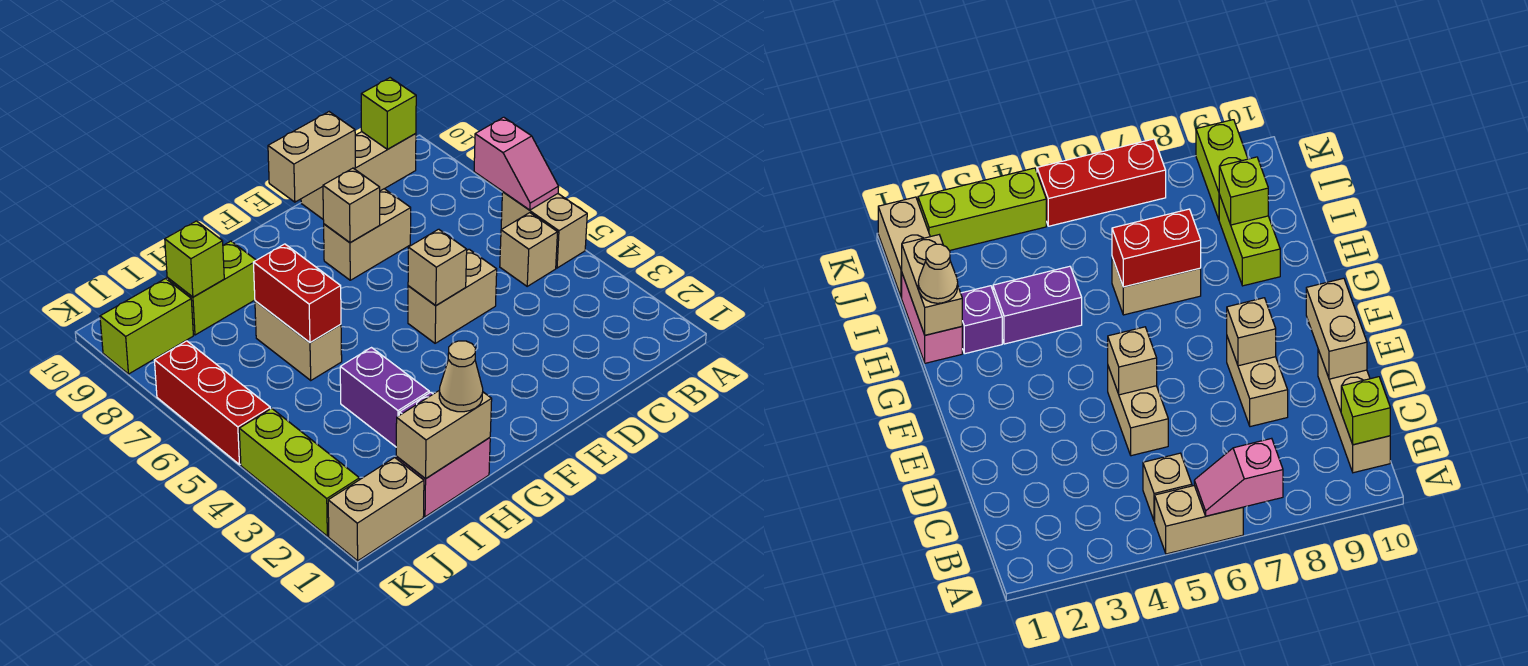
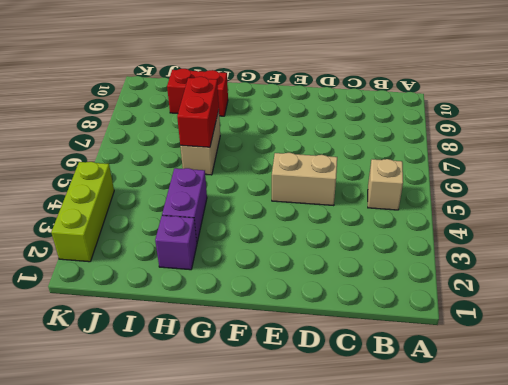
red 1x2 brick [167,69,228,116] -> lime 1x2 brick [167,241,256,335]
none -> tan 1x2 brick [501,192,587,268]
none -> tan 1x3 brick [301,132,416,219]
none -> tan 1x2 brick [324,189,411,280]

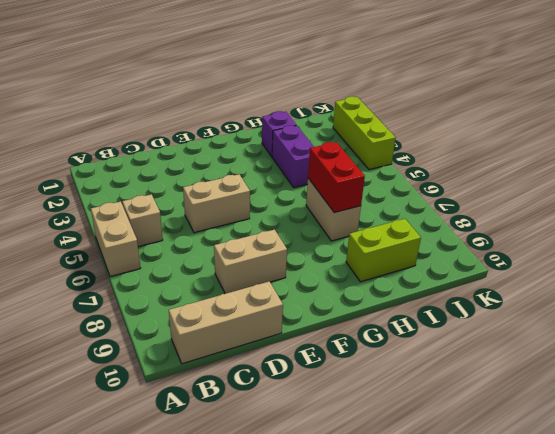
none -> pink 1x2 brick [396,437,490,517]
none -> tan 1x2 brick [328,458,424,561]
none -> lime 1x2 brick [100,279,193,374]

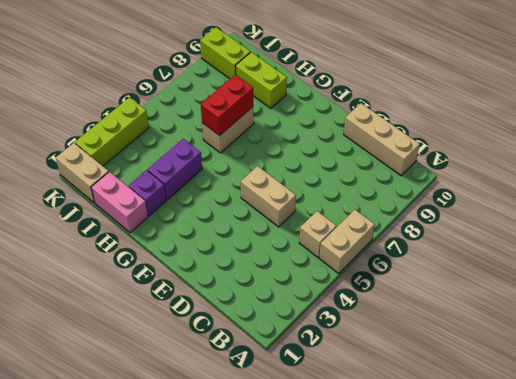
none -> tan 1x2 brick [324,189,411,280]
none -> red 1x3 brick [154,341,270,464]
none -> pink 1x2 slope [474,117,559,210]

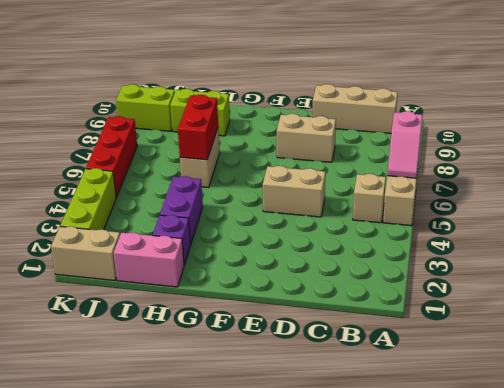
none -> lime 1x1 brick [361,78,416,149]
none -> tan 1x2 brick [268,112,355,202]
none -> tan 1x1 brick [408,229,467,306]

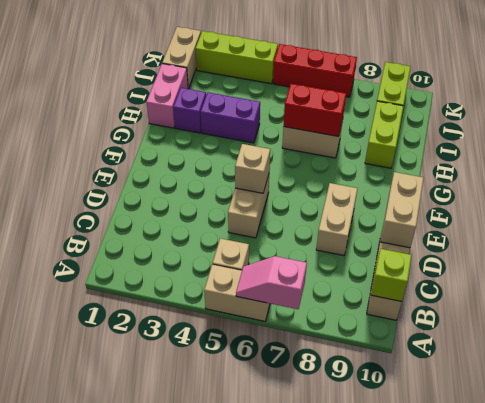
none -> tan 1x1 brick [323,168,380,243]
none -> tan 1x2 brick [396,390,492,478]
none -> lime 1x1 brick [165,221,224,297]

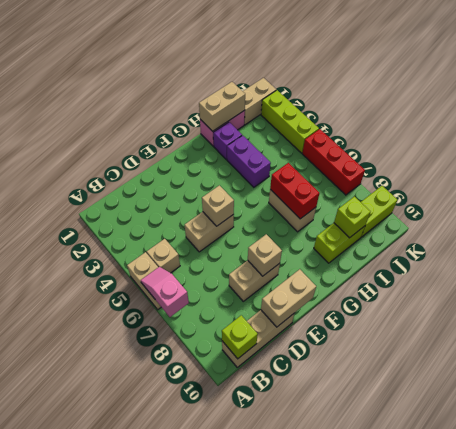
none -> tan 1x1 cone [439,341,483,412]

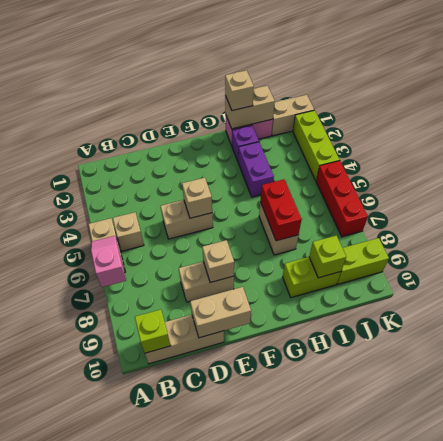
tan 1x1 brick [225,70,254,111] -> tan 1x1 cone [439,341,483,412]

